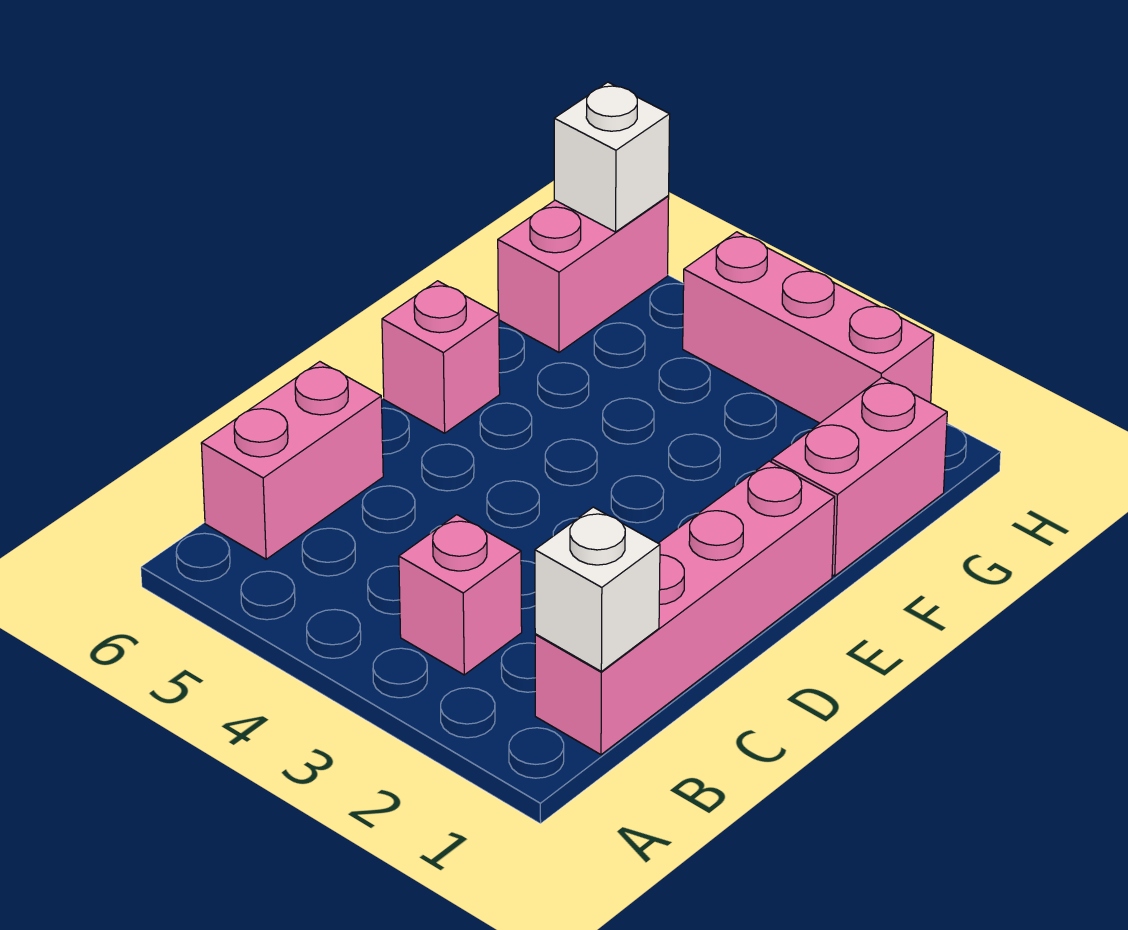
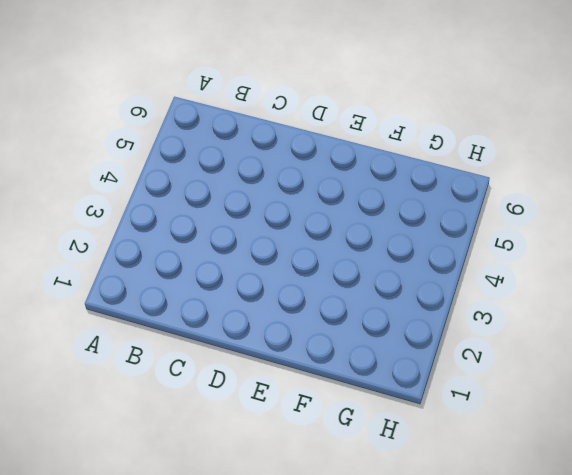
none -> pink 1x4 brick [535,461,835,755]
none -> pink 1x1 brick [399,515,522,675]

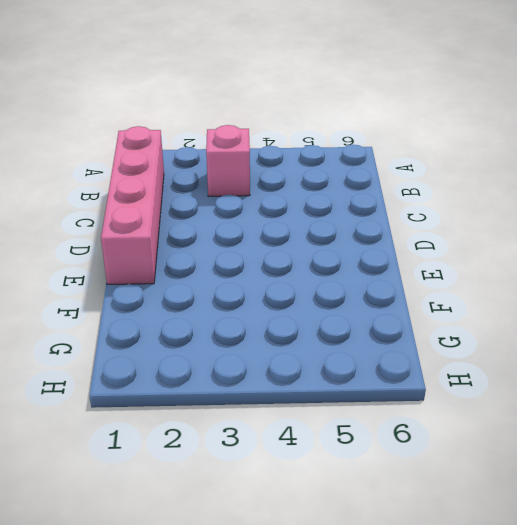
none -> pink 1x2 brick [201,362,383,559]
none -> pink 1x1 brick [382,281,500,433]

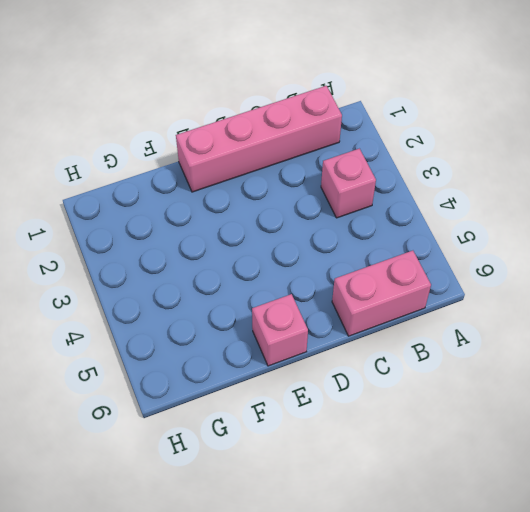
none -> pink 1x2 brick [772,378,947,576]
none -> pink 1x2 brick [498,196,669,352]

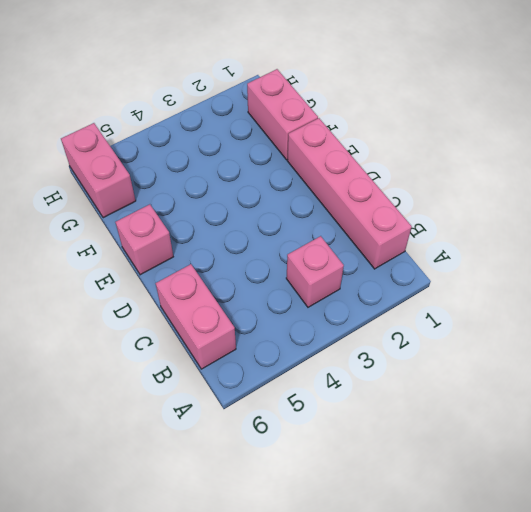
none -> pink 1x3 brick [683,232,934,423]
none -> white 1x1 brick [535,507,660,671]

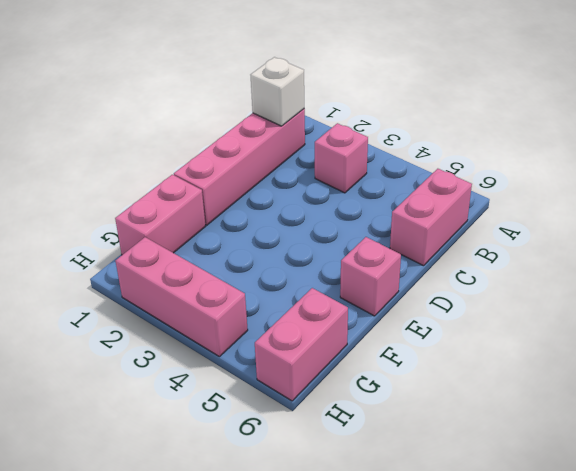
none -> white 1x1 brick [554,82,670,232]

